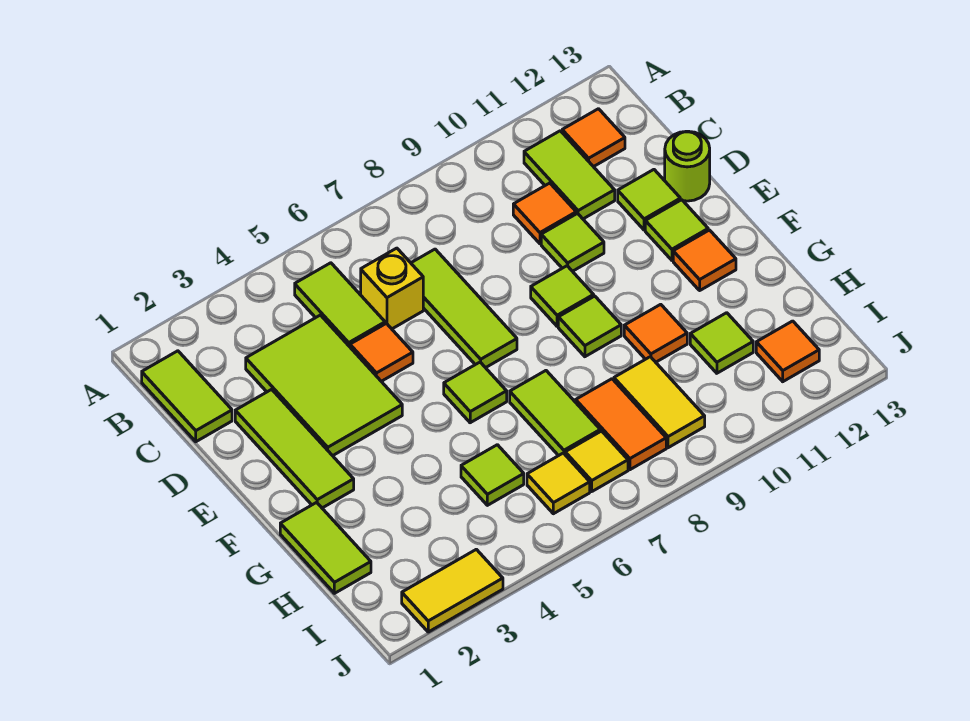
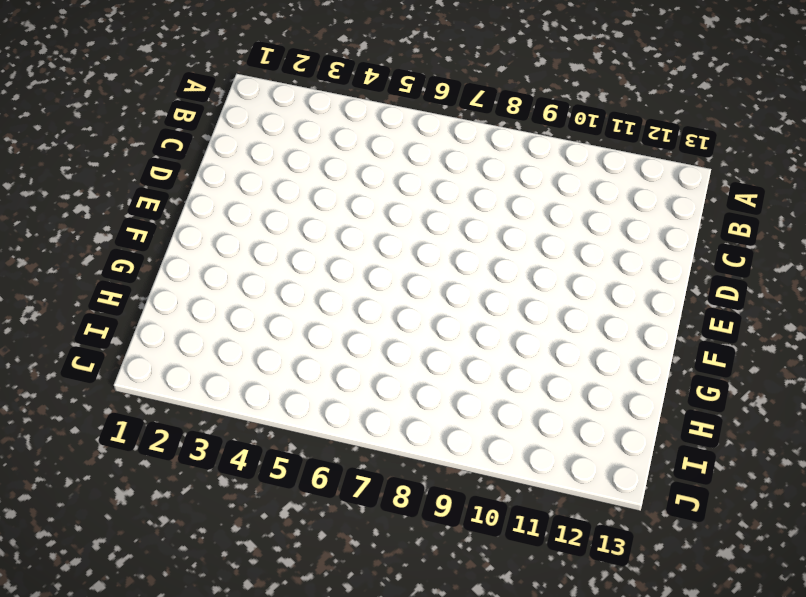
none -> lime 1x2 tile [142,351,232,442]
none -> lime 1x2 tile [295,263,385,347]
none -> lime 1x2 tile [524,131,615,219]

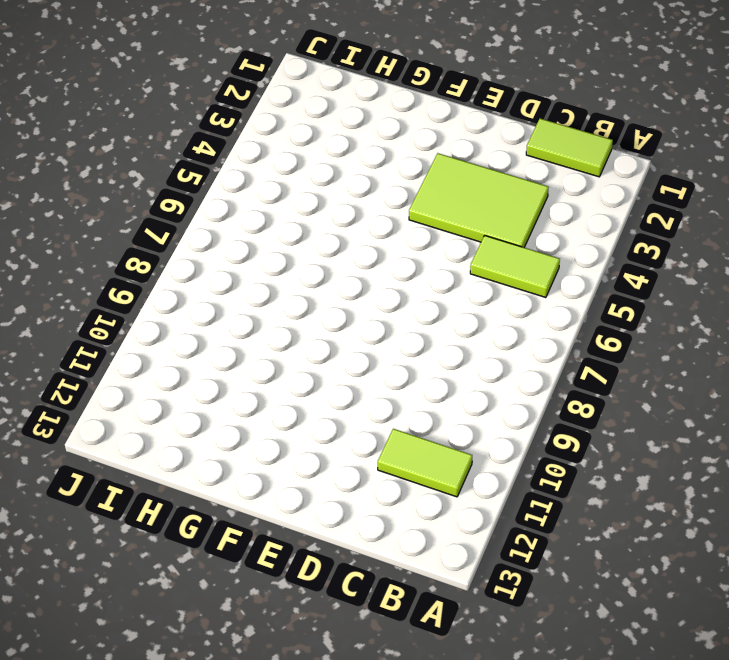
none -> orange 1x1 tile [562,109,625,167]
none -> yellow 1x1 brick [361,248,423,329]
none -> lime 1x3 tile [411,249,517,368]

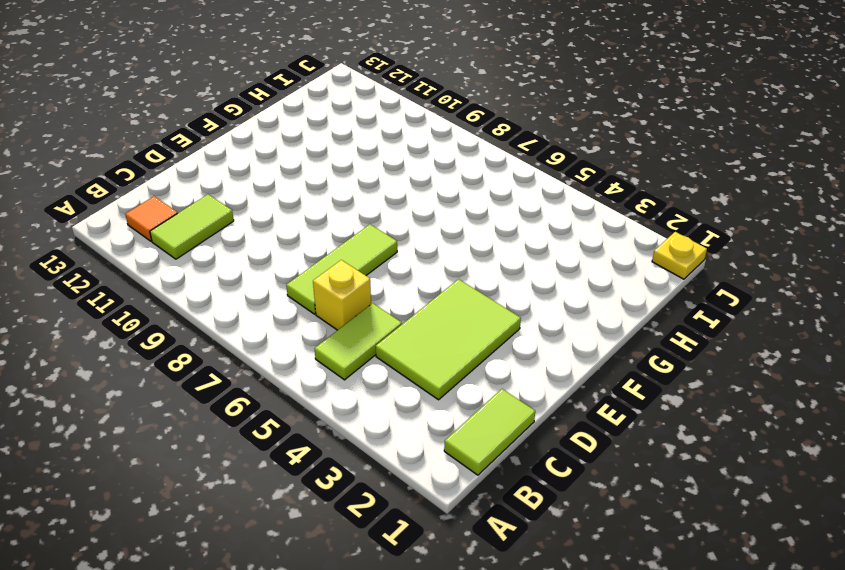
yellow 1x1 plate [652,232,707,279] -> none
none -> orange 1x1 tile [513,183,576,244]
none -> lime 1x3 tile [235,389,354,508]
none -> orange 1x1 tile [350,323,413,381]

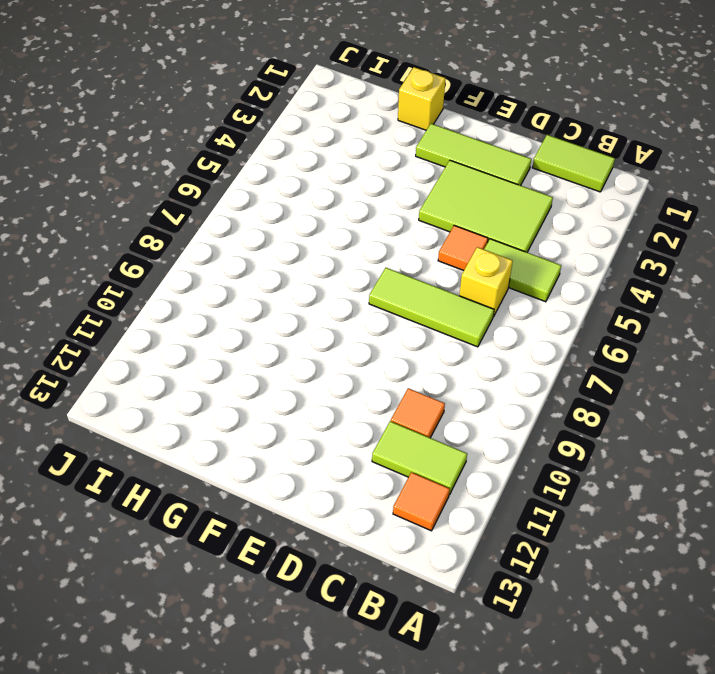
yellow 1x1 brick [398,67,445,130] -> lime 1x2 tile [280,502,371,593]
none -> lime 1x1 tile [541,213,604,271]
none -> lime 1x1 tile [618,170,680,230]
none -> lime 1x1 round brick [665,131,710,201]

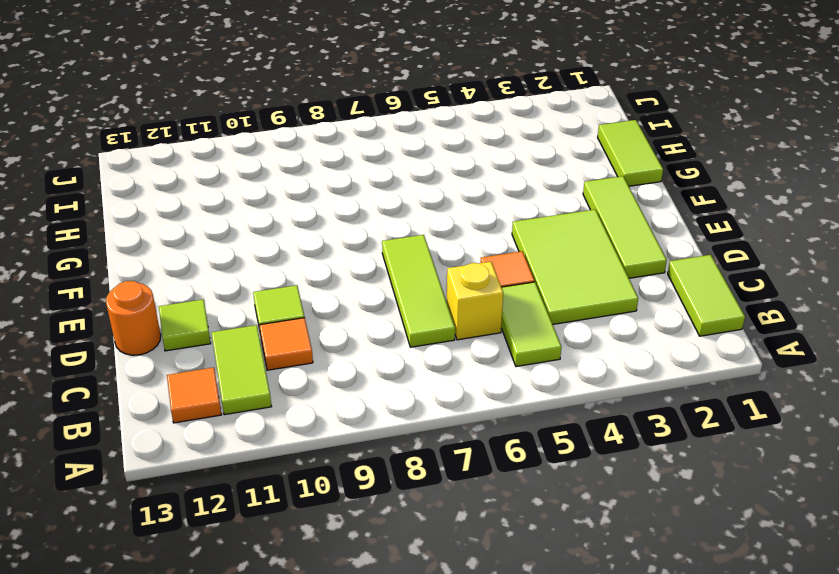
orange 1x1 round brick [106,281,161,355] -> lime 1x1 round brick [665,131,710,201]
none -> lime 1x1 tile [531,266,594,326]
none -> lime 1x1 tile [645,200,708,260]
none -> lime 1x1 tile [444,362,507,423]

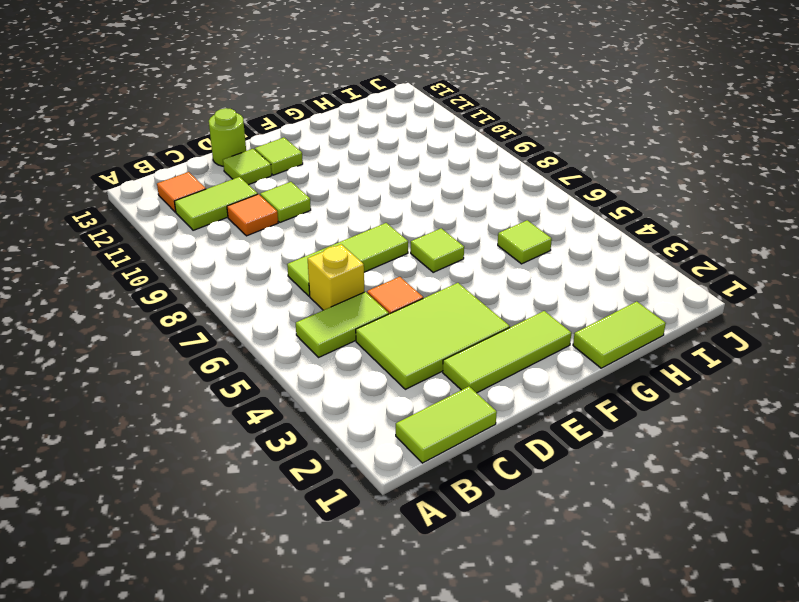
none -> lime 1x1 tile [531,266,594,326]
none -> lime 1x1 tile [558,296,621,357]
none -> orange 1x1 tile [673,230,736,290]

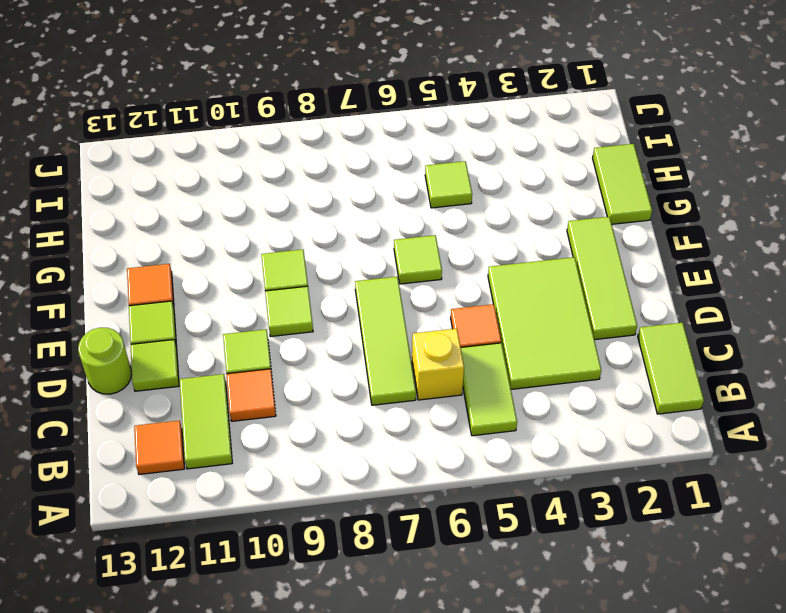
none -> lime 1x2 tile [510,371,600,456]
none -> orange 1x1 tile [624,304,687,362]
none -> orange 1x2 tile [576,379,666,470]

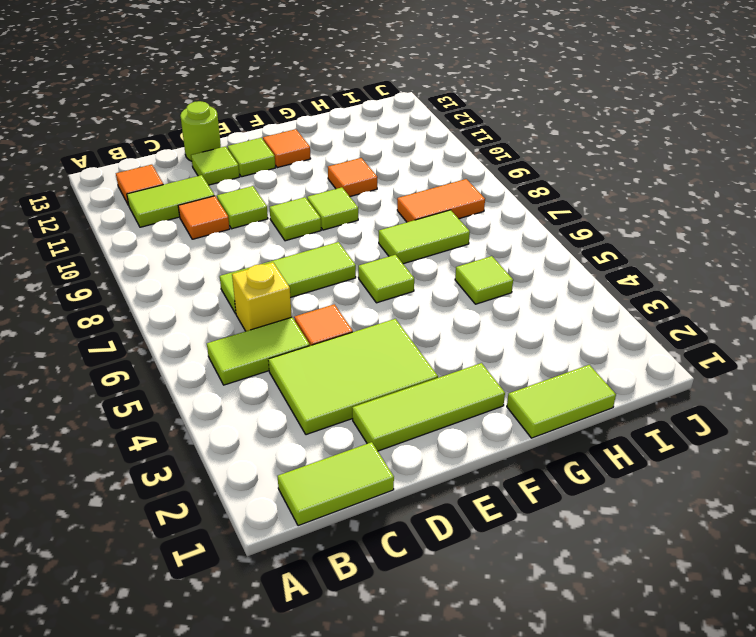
none -> yellow 1x2 tile [614,357,705,448]
none -> lime 1x1 tile [690,313,753,373]
none -> yellow 1x1 tile [527,453,590,514]

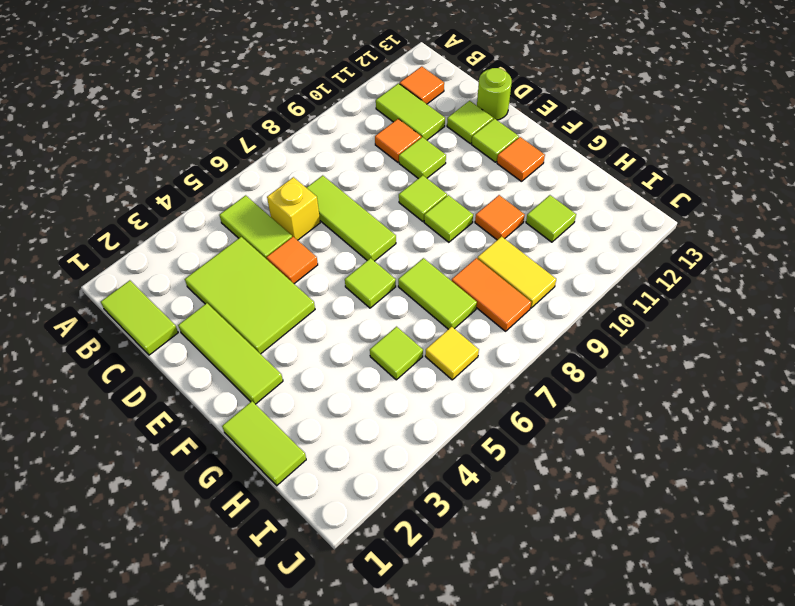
none -> yellow 1x1 tile [565,431,628,491]
none -> orange 1x1 tile [756,321,819,381]
none -> yellow 1x2 tile [402,549,503,632]

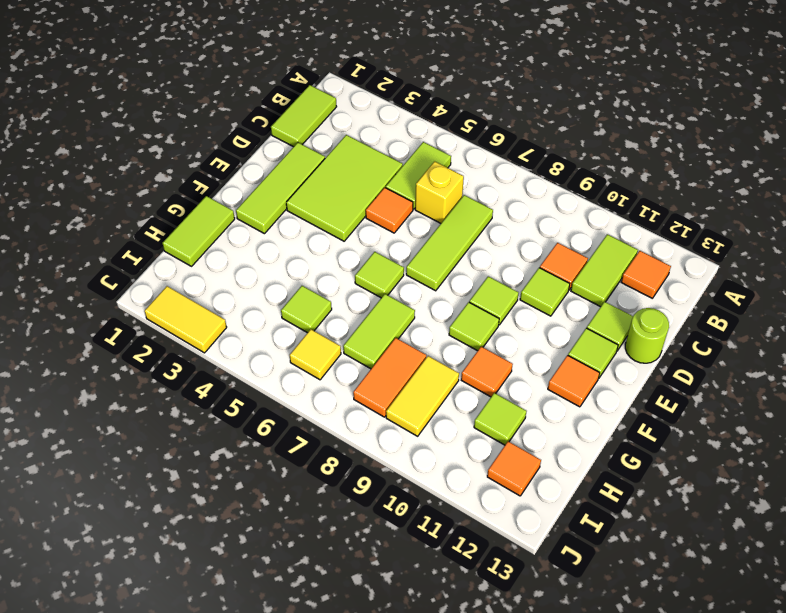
none -> yellow 1x1 tile [565,431,628,491]

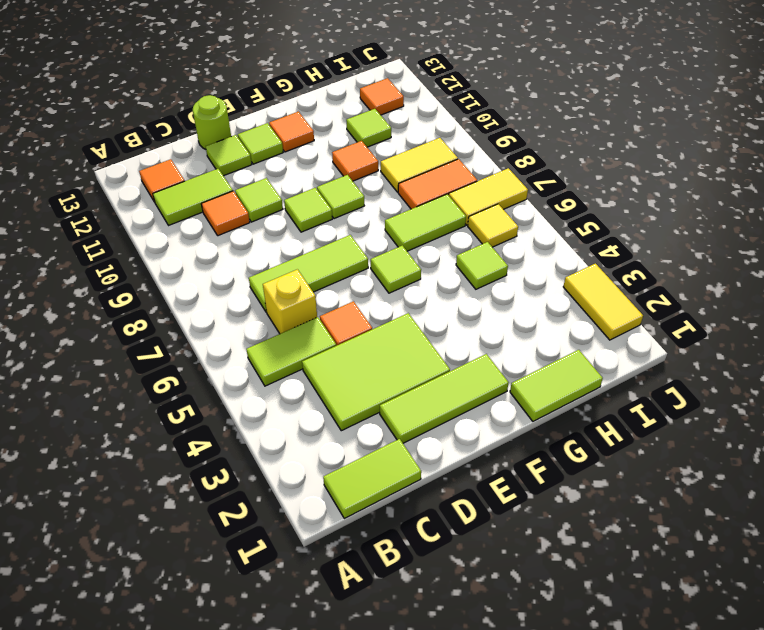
yellow 1x2 tile [449,168,528,225] -> yellow 1x1 tile [565,431,628,491]

